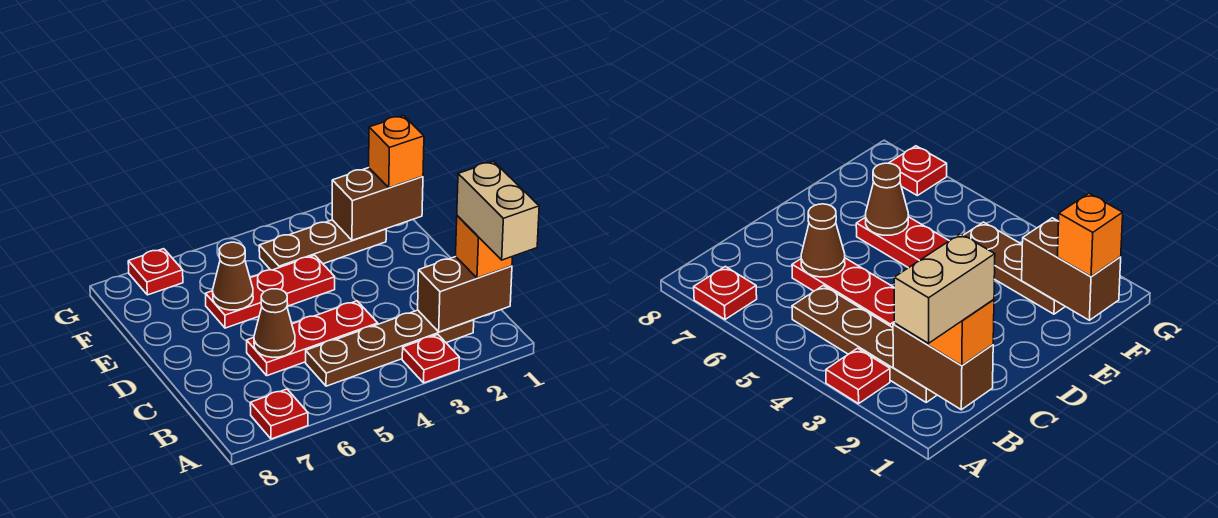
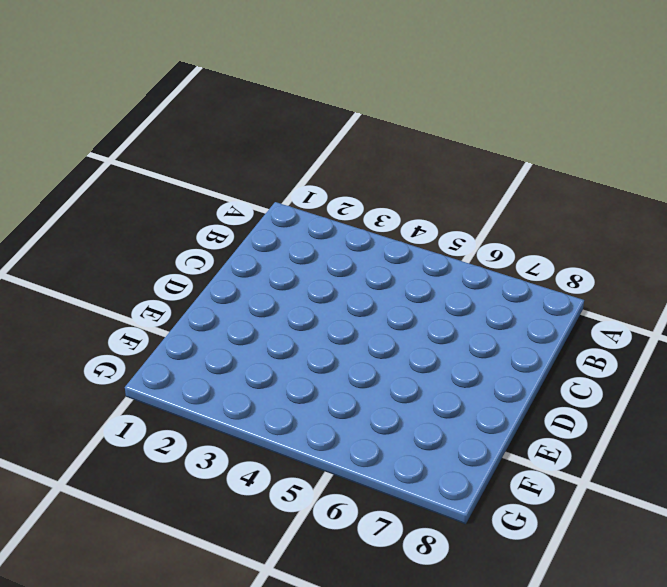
none -> red 1x1 plate [402,335,459,383]
none -> red 1x1 plate [250,389,308,439]
none -> brown 1x4 plate [306,310,474,386]

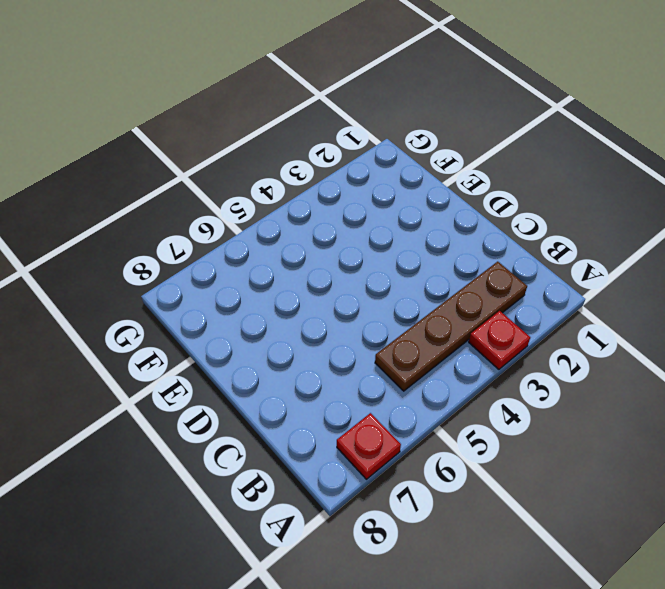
none -> red 1x3 plate [247,301,378,376]
none -> red 1x3 plate [206,255,335,328]
none -> brown 1x3 plate [259,220,386,270]

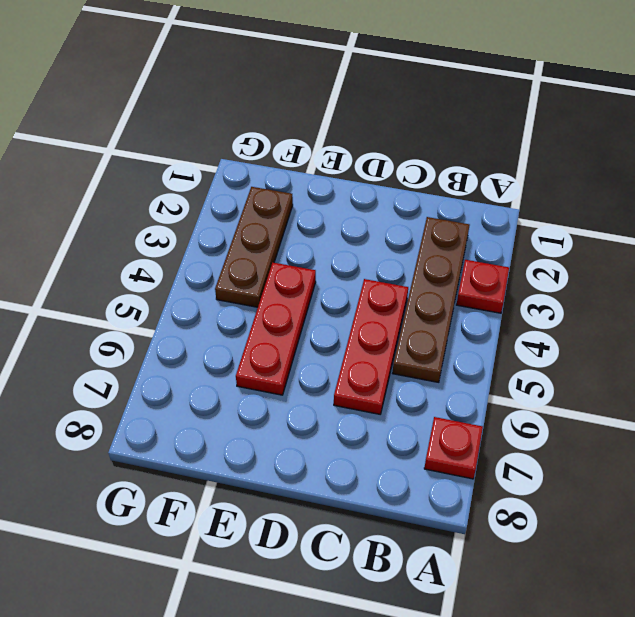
none -> red 1x1 plate [128,249,183,295]
none -> brown 1x2 brick [418,257,512,332]
none -> brown 1x1 cone [254,289,295,358]

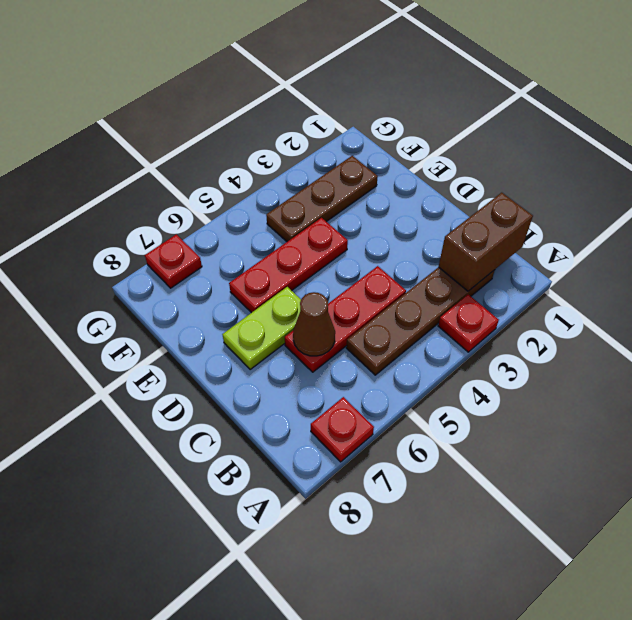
lime 1x2 plate [222,287,301,369] -> none
none -> brown 1x1 cone [213,242,253,310]
none -> brown 1x2 brick [332,168,423,240]
none -> orange 1x1 brick [456,216,512,278]

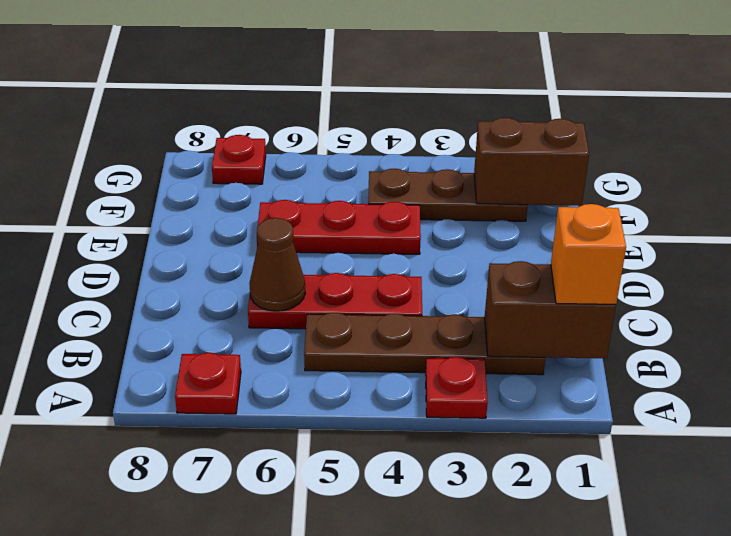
none -> brown 1x1 cone [213,242,253,310]
none -> orange 1x1 brick [369,116,424,188]
none -> tan 1x2 brick [457,161,539,260]

